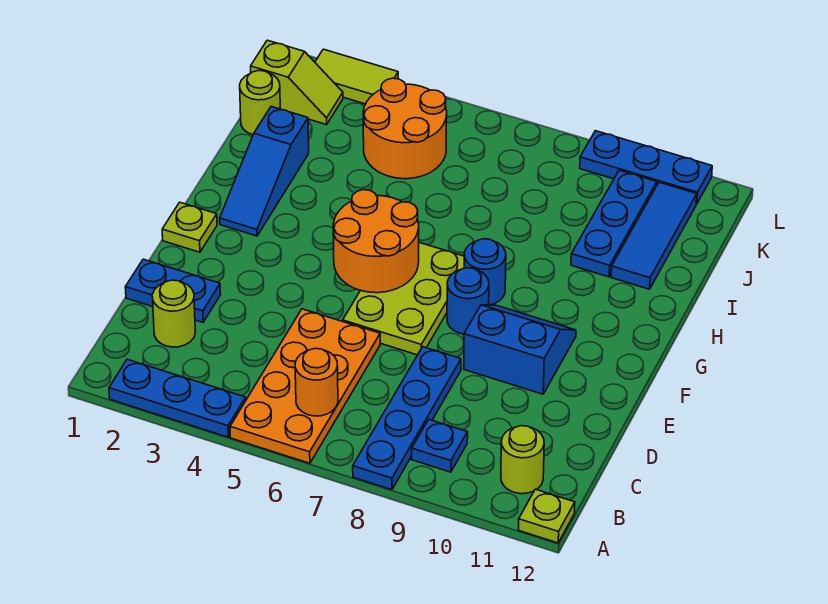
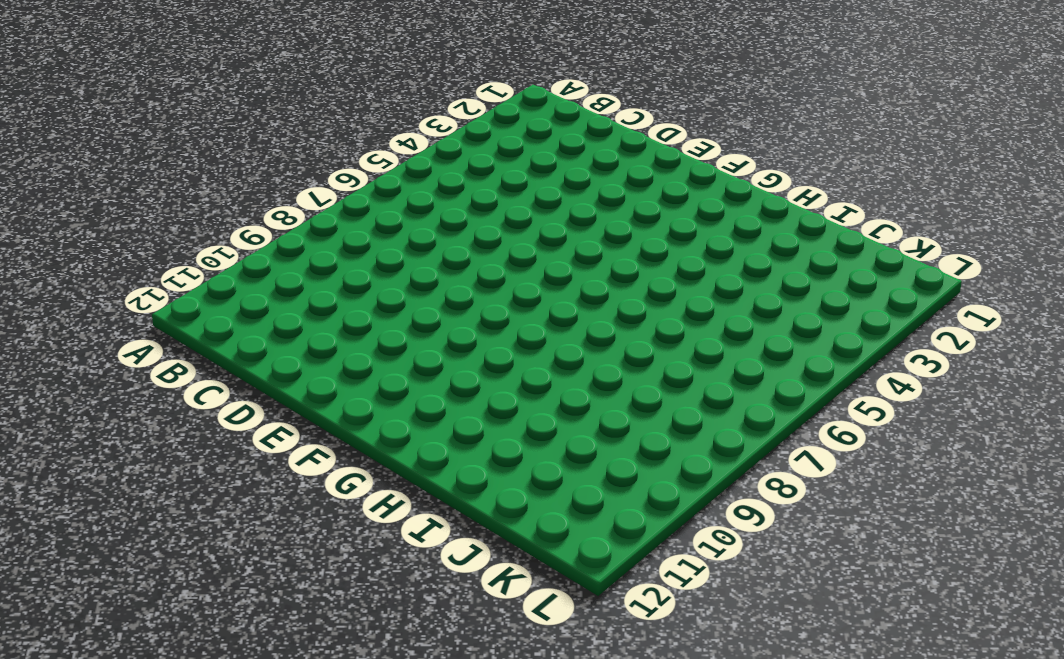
none -> blue 1x3 plate [109,359,246,437]
none -> orange 2x4 plate [230,309,380,463]
none -> blue 1x4 plate [353,347,461,490]

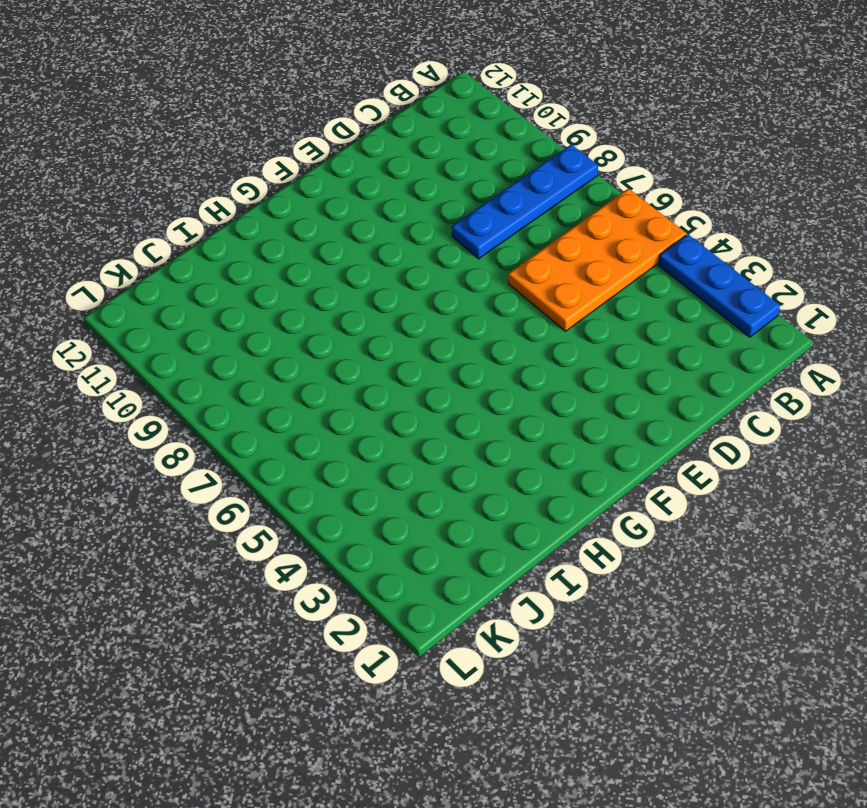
none -> lime 1x1 plate [519,489,575,543]
none -> blue 1x1 plate [412,419,468,472]
none -> lime 1x1 round brick [501,426,544,494]

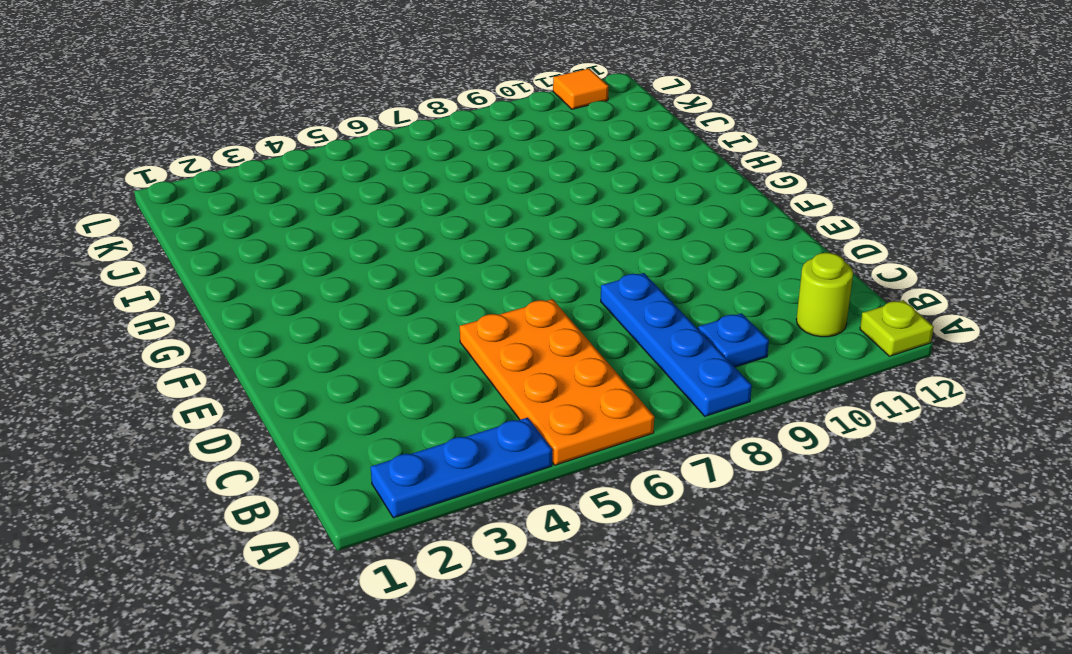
orange 1x1 tile [553,68,609,109] -> blue 1x3 plate [580,131,712,204]
none -> lime 1x1 round brick [152,280,195,347]
none -> blue 1x2 plate [125,259,221,322]
none -> lime 2x3 plate [343,242,464,355]

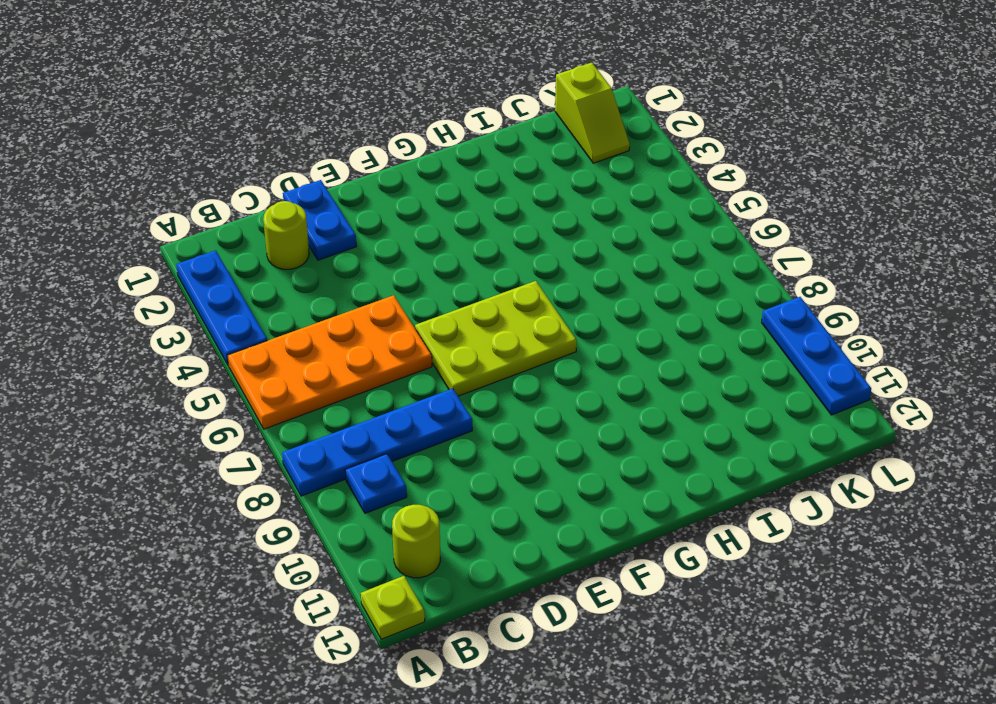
none -> blue 2x2 slope [464,305,576,394]
none -> lime 1x1 plate [162,202,217,252]
none -> blue 1x1 round brick [447,268,489,334]

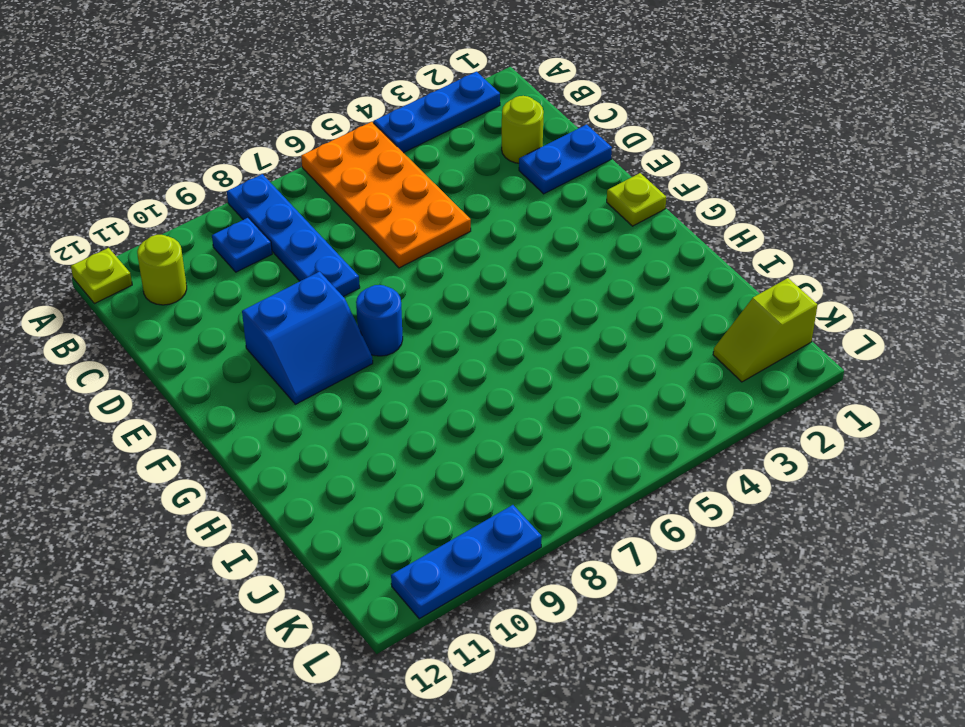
none -> lime 2x3 plate [343,242,464,355]
none -> blue 1x3 slope [220,106,309,236]
none -> blue 1x1 round brick [464,239,506,305]

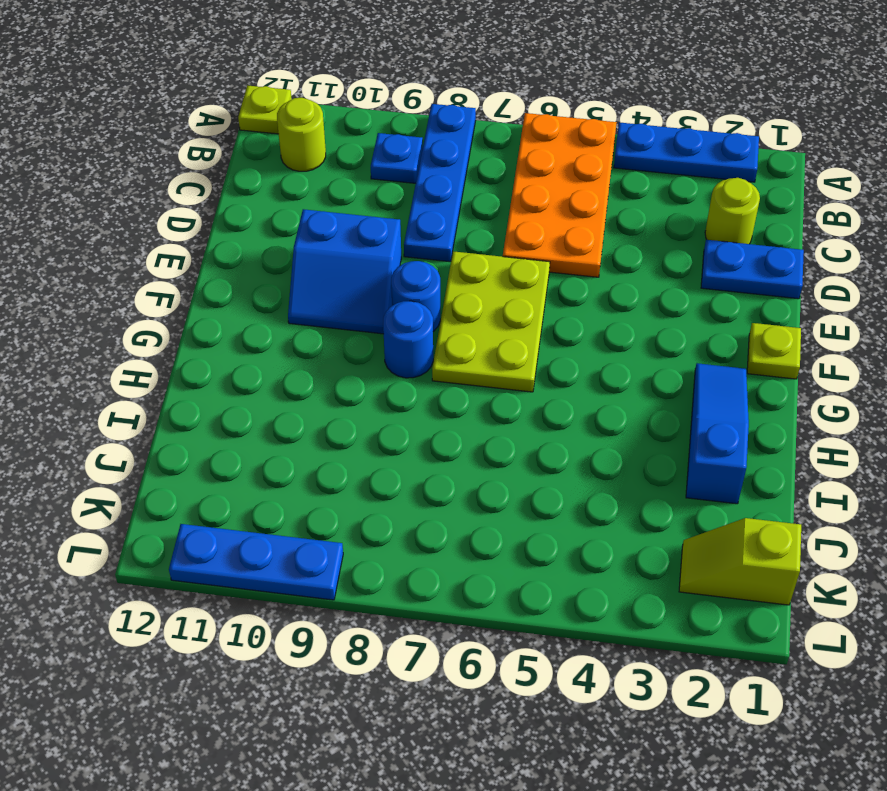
none -> blue 1x3 plate [571,170,657,277]
none -> blue 1x3 tile [611,182,697,289]
none -> lime 1x1 round brick [240,71,280,135]

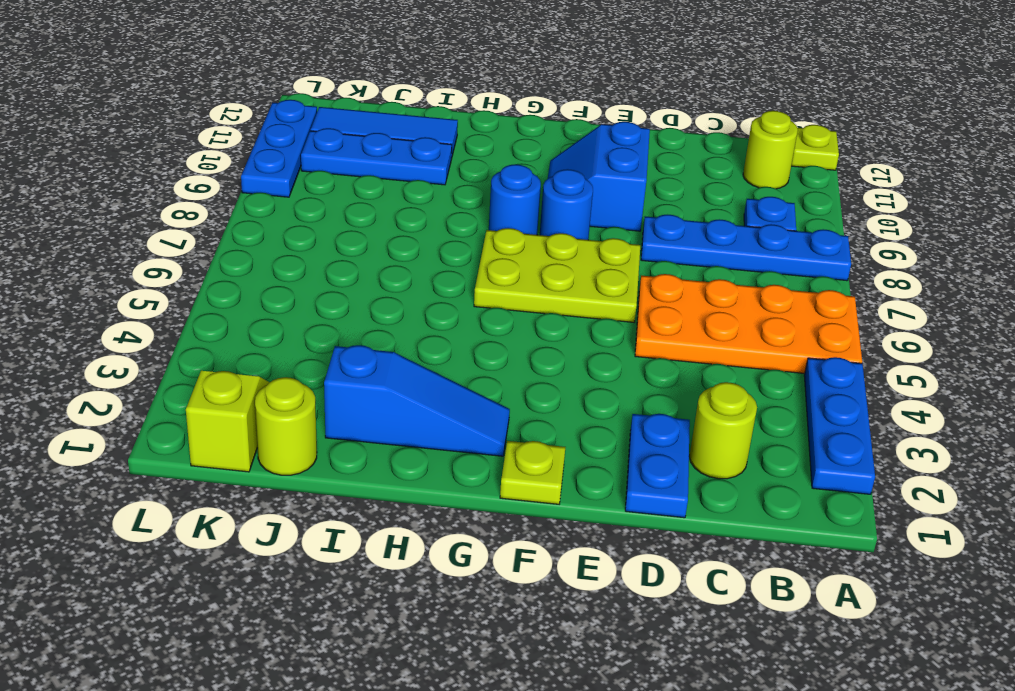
none -> orange 2x2 round brick [363,78,447,179]
none -> lime 1x2 tile [315,49,398,104]
none -> orange 1x1 round brick [295,348,338,416]

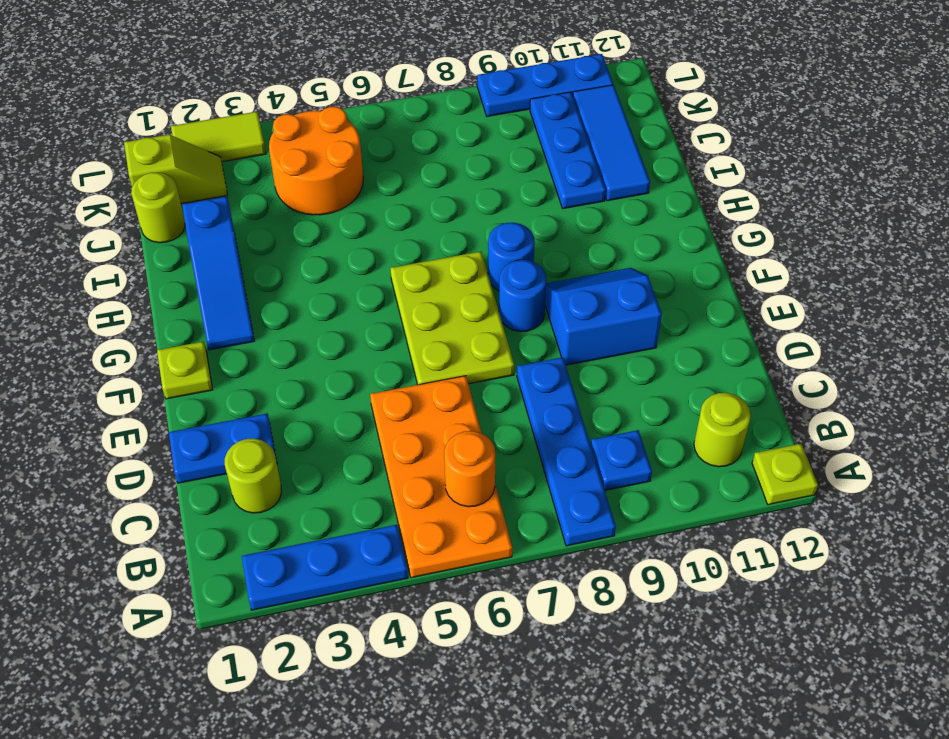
none -> orange 2x2 round brick [333,190,419,293]

